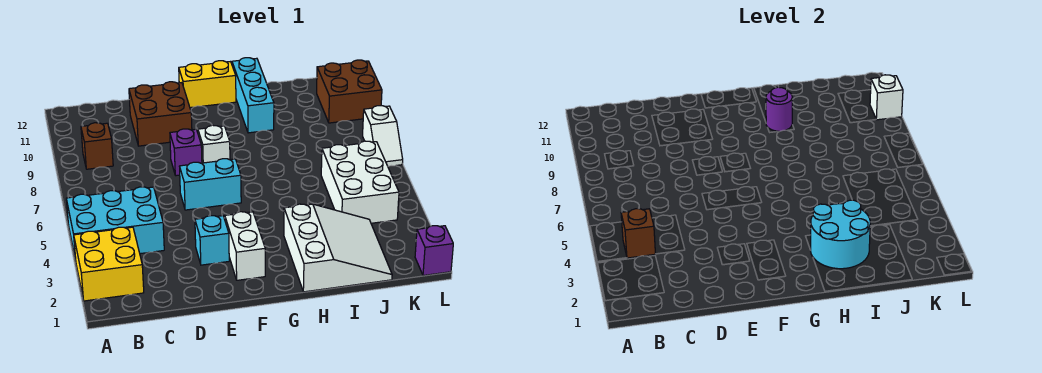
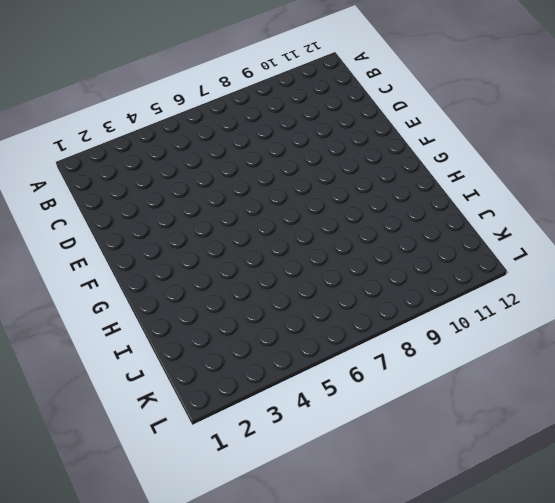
none -> yellow 2x2 brick [74,227,144,301]
none -> cyan 2x3 brick [66,187,164,260]
none -> brown 1x1 brick [81,123,113,169]

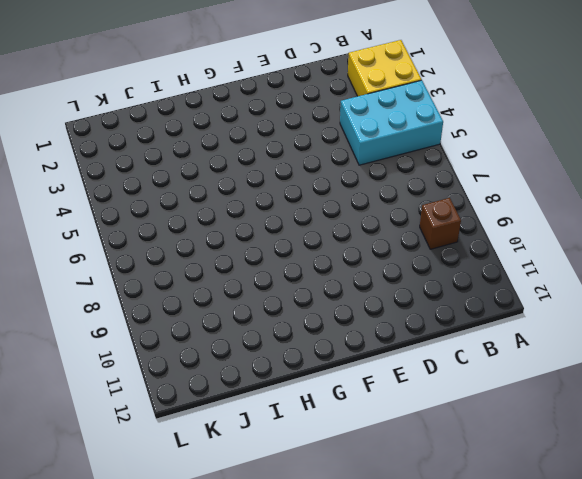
none -> brown 2x2 brick [129,82,192,146]
none -> cyan 1x1 brick [195,216,229,265]
none -> cyan 1x2 brick [180,159,241,210]

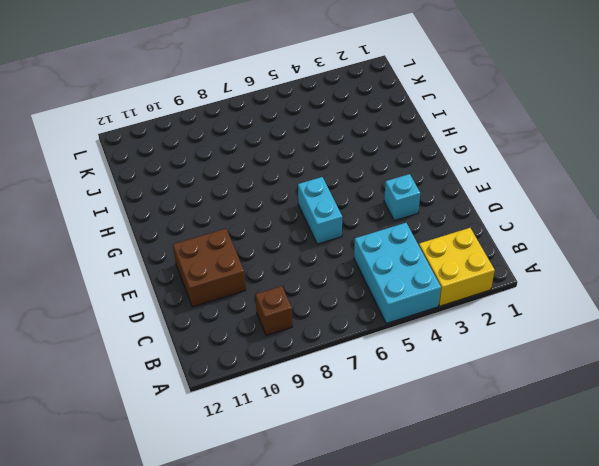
none -> purple 1x1 brick [170,129,202,176]
none -> white 1x2 brick [225,212,265,280]
none -> white 1x1 brick [198,125,230,163]

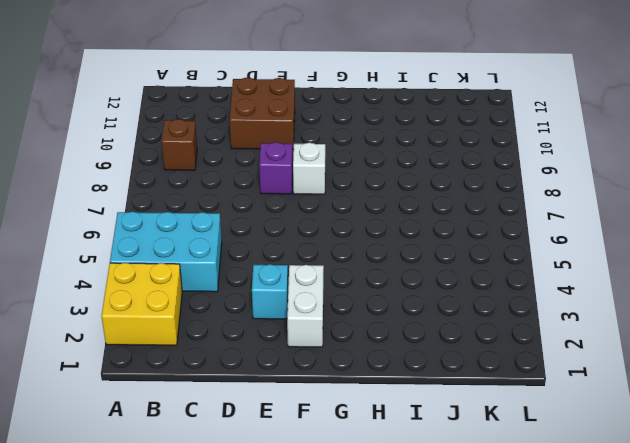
none -> cyan 1x2 brick [180,159,241,210]
none -> yellow 1x2 brick [179,61,236,108]
none -> white 3x3 slope [284,204,392,292]

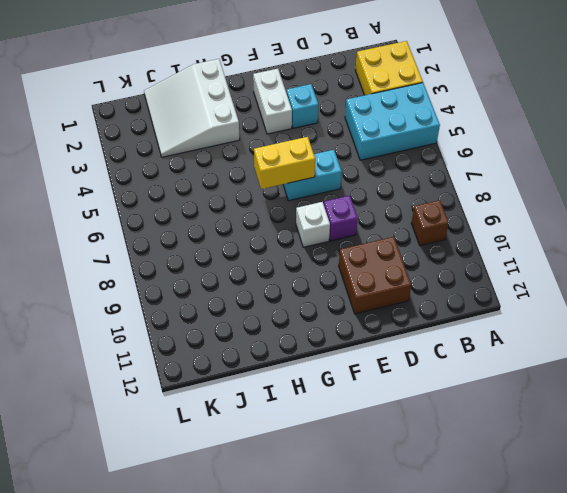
yellow 1x2 brick [254,137,315,189] -> yellow 1x2 brick moved to [179,61,236,108]
none -> cyan 1x3 brick [232,58,274,133]
none -> white 2x3 brick [321,141,399,223]
none -> brown 2x2 brick [317,60,382,123]

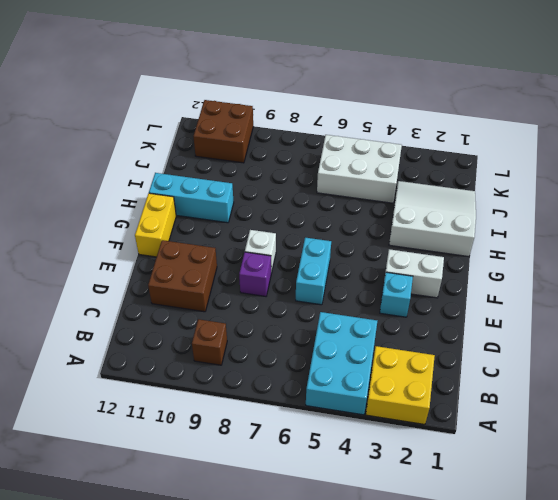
none -> purple 1x1 brick [415,226,453,276]
none -> white 1x2 slope [363,106,403,166]
none -> brown 1x1 brick [621,209,655,258]

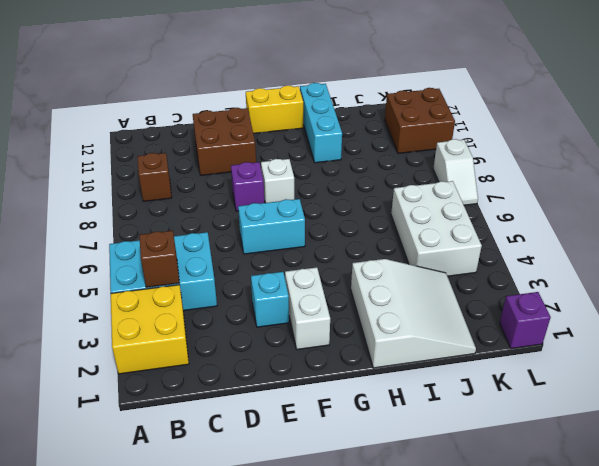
none -> cyan 2x2 round brick [810,200,870,269]
none -> purple 1x1 round brick [766,87,792,131]
none -> white 1x1 brick [870,75,903,120]

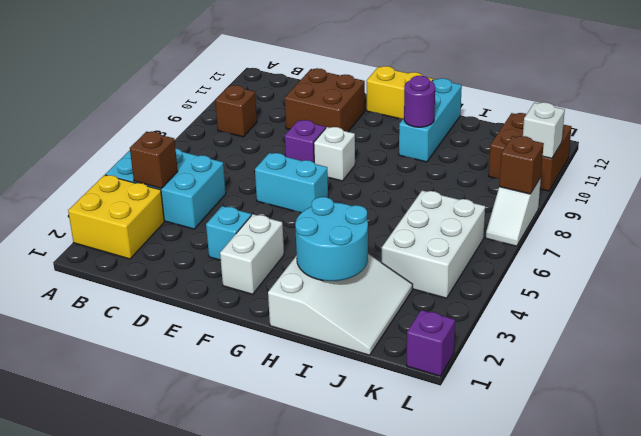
brown 1x1 brick [499,136,544,194] -> none

